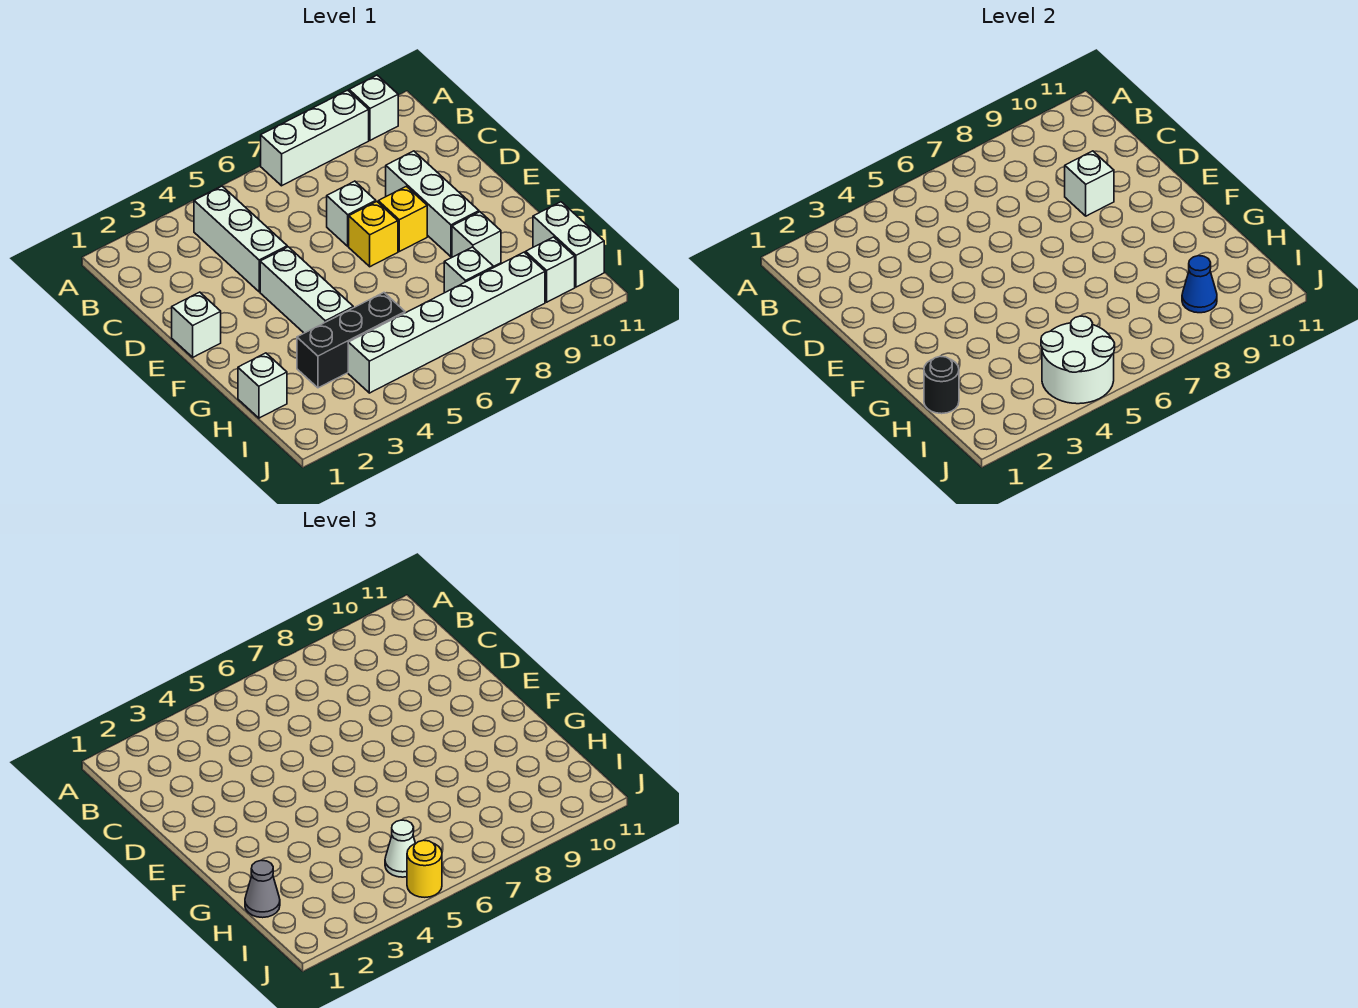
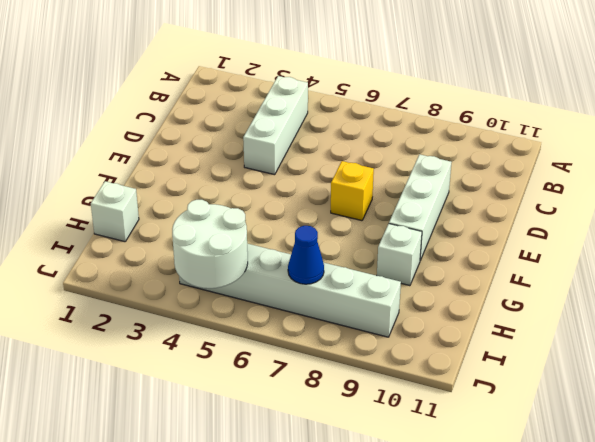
blue 1x1 cone [288,226,324,284] -> blue 1x1 cone moved to [1182,256,1217,313]
none -> white 1x3 brick [261,90,369,186]
none -> white 1x1 brick [349,75,398,140]
none -> white 1x1 brick [327,181,376,246]

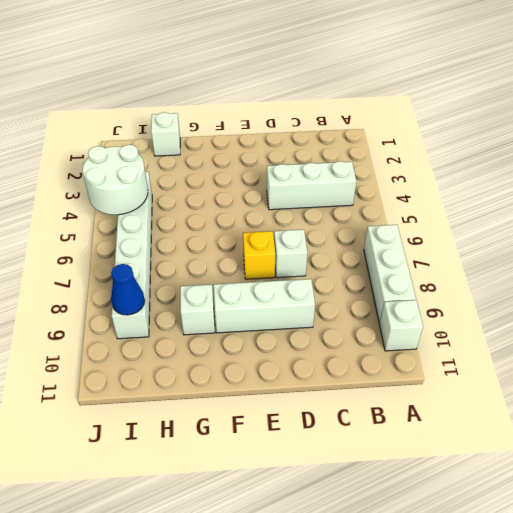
none -> white 1x1 brick [172,292,221,357]
none -> white 1x3 brick [260,247,353,333]
none -> yellow 1x1 brick [378,186,427,251]

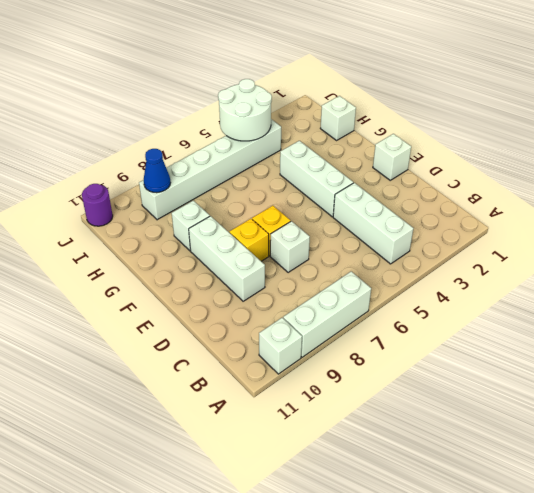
purple 1x1 round brick [82,184,113,226] -> none
none -> black 1x3 brick [297,293,405,388]
none -> white 1x1 brick [444,247,494,293]
none -> white 1x2 brick [533,202,604,287]

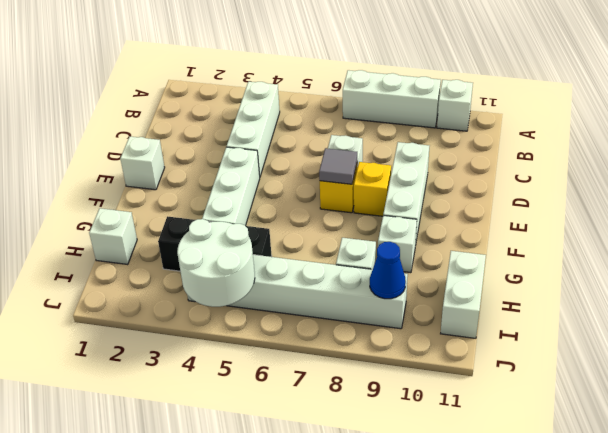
grey 1x1 tile [319,148,357,184] -> none
none -> white 1x1 brick [526,237,575,302]
none -> white 1x1 brick [1065,151,1114,216]
none -> black 1x1 round brick [924,356,959,414]

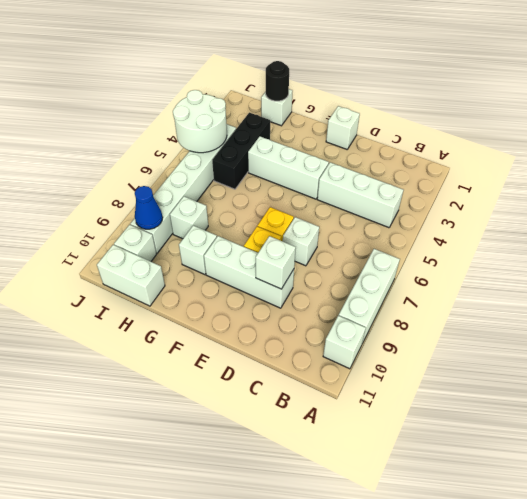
none -> grey 1x1 cone [245,860,280,918]
none -> white 1x1 cone [385,820,415,877]
none -> yellow 1x1 round brick [407,840,442,897]

